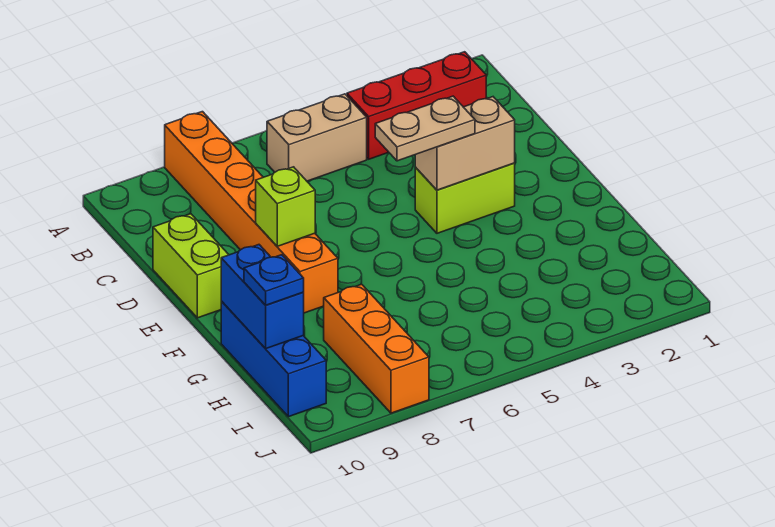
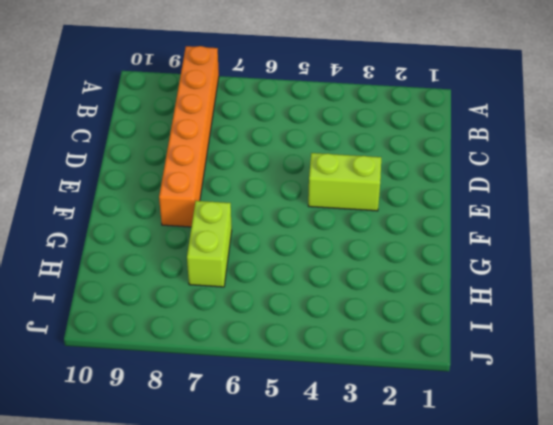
lime 1x2 brick [187,201,232,287] -> lime 1x2 brick moved to [153,214,229,318]
none -> red 1x3 brick [347,52,486,159]
none -> tan 1x2 brick [267,94,367,181]
none -> blue 1x3 brick [221,301,326,417]

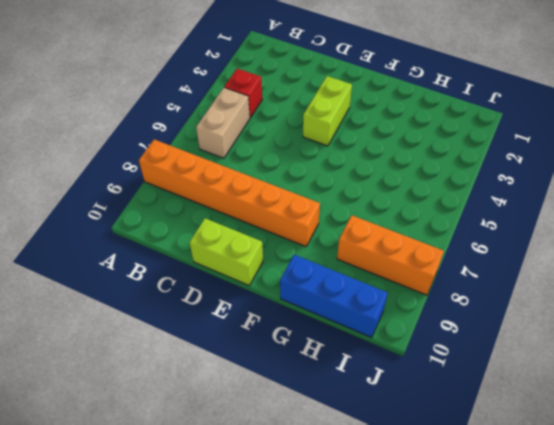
red 1x1 brick [224,68,262,118] -> red 1x3 brick [347,52,486,159]
none -> tan 1x2 brick [415,97,515,190]
none -> lime 1x1 brick [256,167,315,246]
none -> blue 1x2 brick [221,245,304,349]

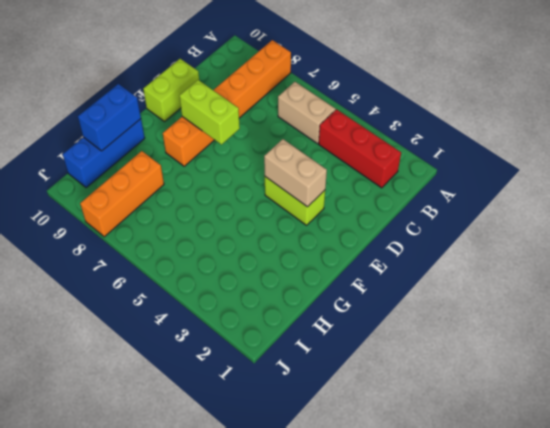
lime 1x2 brick [180,80,240,145] -> lime 1x1 brick [256,167,315,246]
none -> tan 1x2 plate [375,96,475,161]
none -> blue 1x1 plate [244,255,304,305]

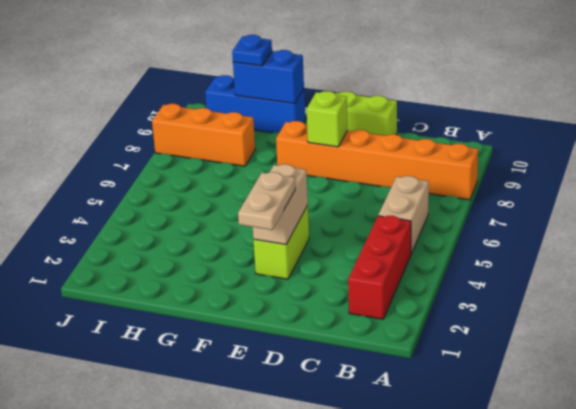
tan 1x2 plate [238,172,295,230] -> tan 1x2 plate moved to [375,96,475,161]

